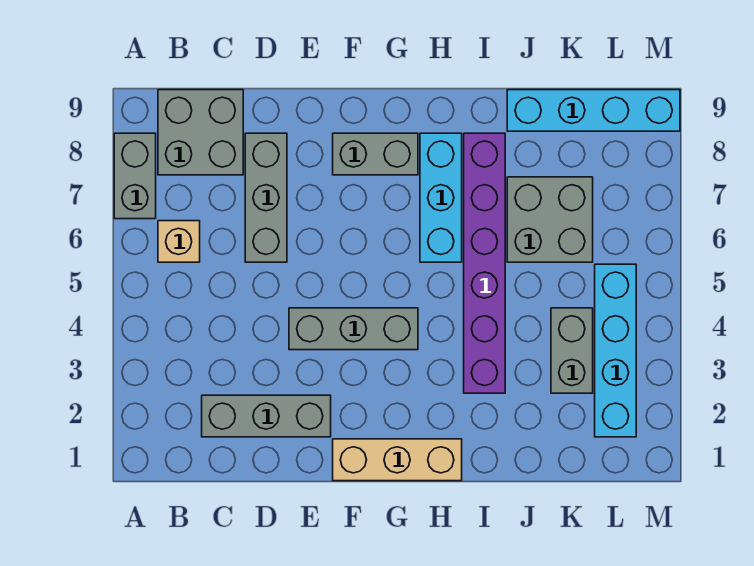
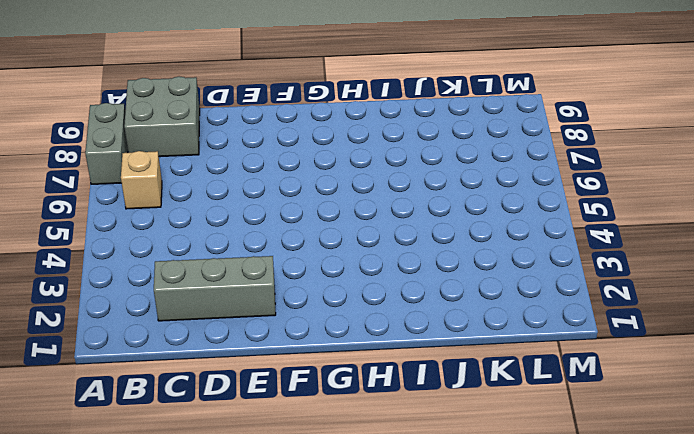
none -> grey 1x3 brick [245,133,287,262]
none -> grey 1x3 brick [289,308,418,350]
none -> tan 1x3 brick [333,439,462,481]

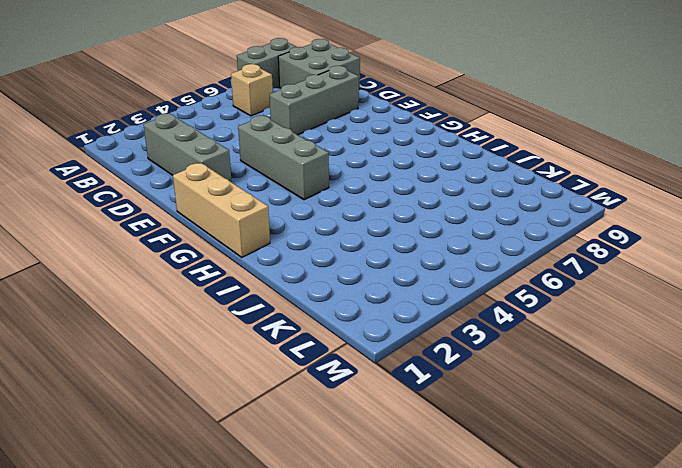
none -> grey 1x2 brick [333,133,418,175]
none -> cyan 1x3 brick [420,133,462,262]
none -> purple 1x6 brick [464,133,505,393]

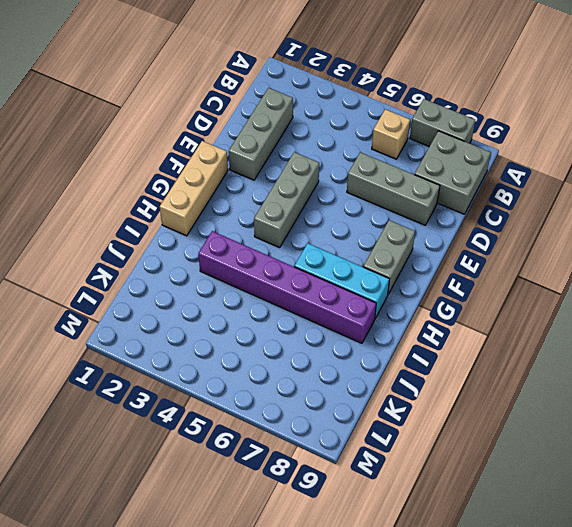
none -> grey 2x2 brick [507,177,593,262]
none -> cyan 1x4 brick [507,90,680,131]
none -> grey 1x2 brick [551,308,593,393]

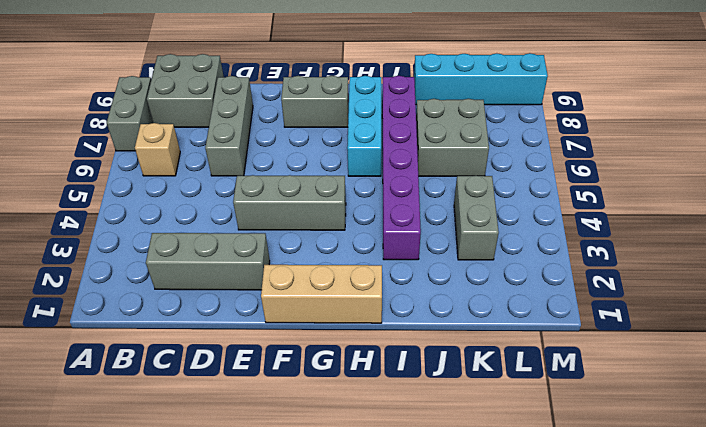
none -> cyan 1x4 brick [595,264,636,437]

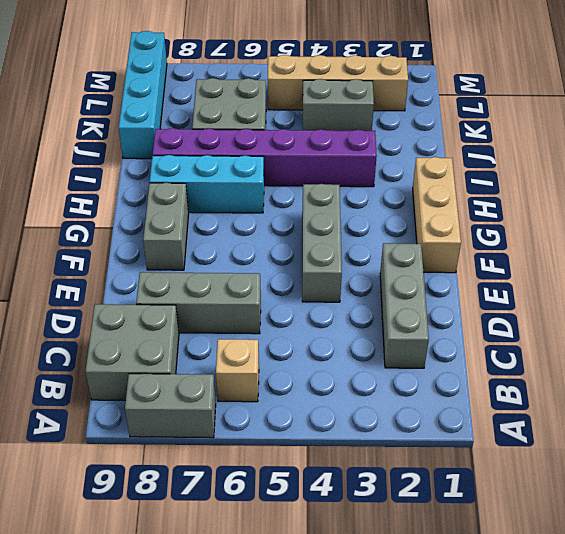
tan 1x4 brick [268,55,408,111] -> cyan 1x4 brick [595,264,636,437]

